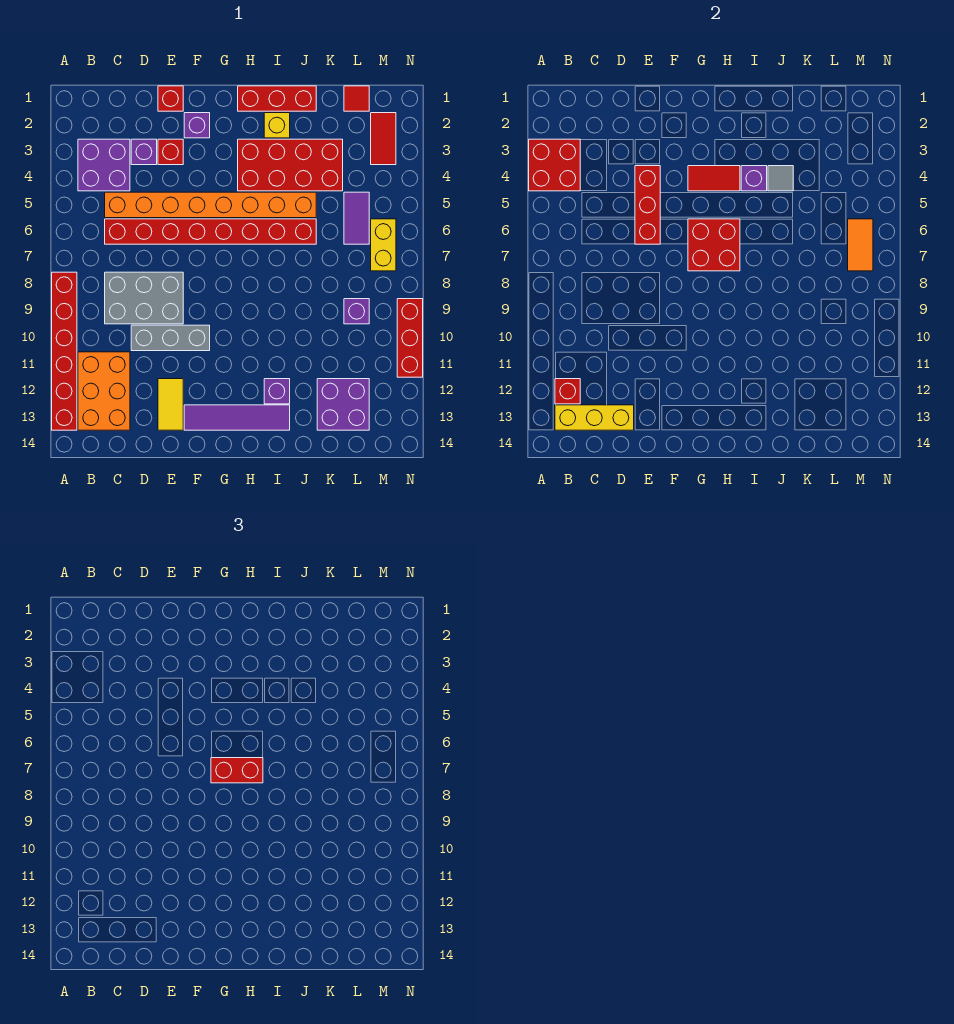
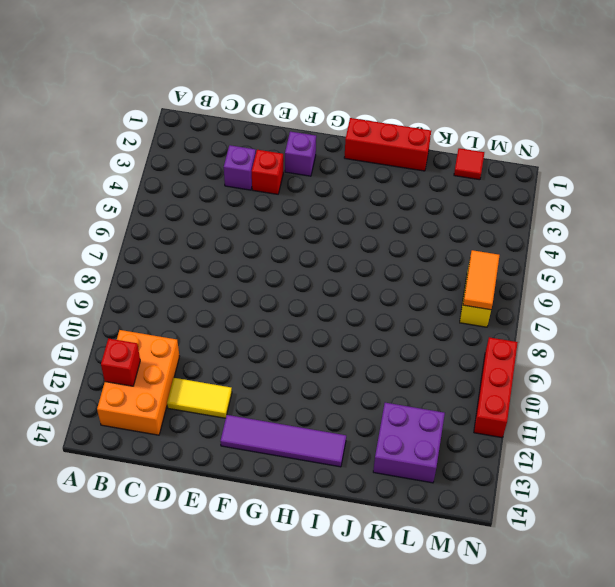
yellow 1x2 tile [167,378,232,418] -> yellow 1x2 tile turned to [158,379,183,430]
none -> red 1x6 brick [52,272,77,430]
none -> purple 2x2 brick [78,139,130,191]
none -> orange 1x8 brick [105,192,316,218]
none -> red 1x8 brick [105,219,316,244]

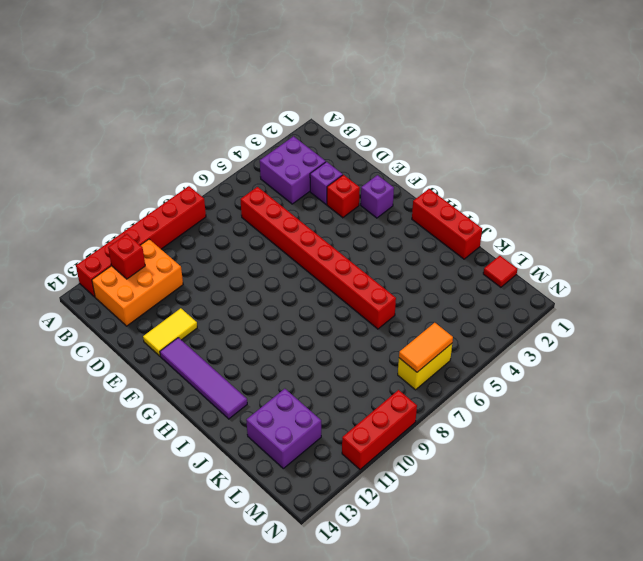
none -> orange 1x8 brick [105,192,316,218]
none -> grey 2x3 brick [105,272,183,324]
none -> grey 1x3 brick [131,325,210,351]
none -> red 1x1 brick [158,86,183,111]

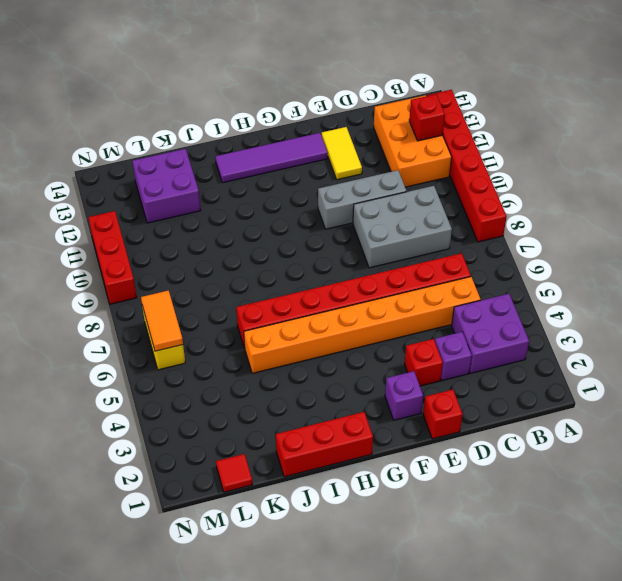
none -> red 2x4 brick [238,139,343,191]
none -> yellow 1x1 brick [264,113,290,138]
none -> purple 1x1 brick [264,379,290,404]
none -> purple 1x2 tile [344,192,369,244]

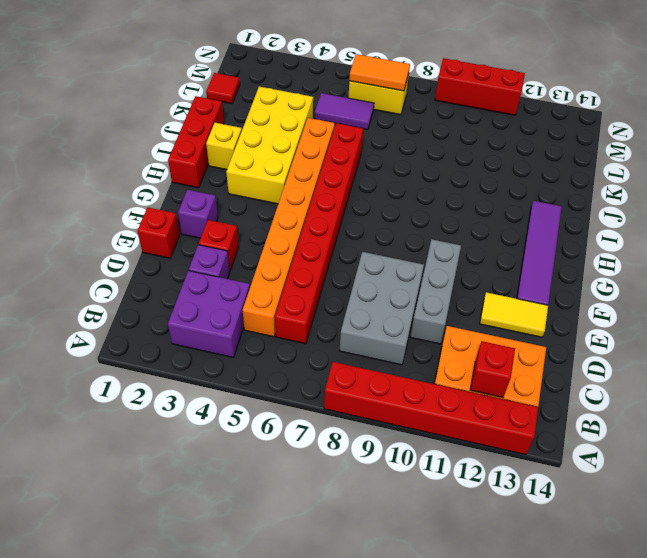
yellow 2x4 brick [226,87,313,204] -> red 2x4 brick [238,139,343,191]
none -> purple 1x1 brick [264,379,290,404]
none -> purple 2x2 brick [317,379,369,430]
none -> purple 1x1 brick [344,299,369,324]
none -> red 1x2 tile [371,113,396,165]

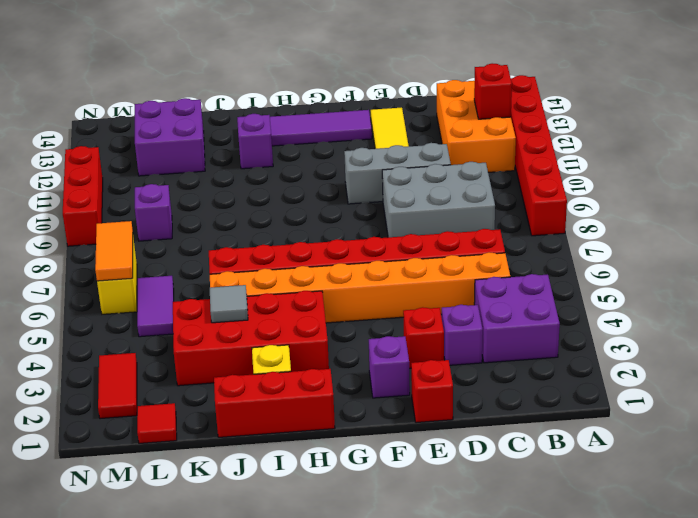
none -> red 2x2 brick [529,139,580,191]
none -> yellow 1x3 brick [555,405,634,430]
none -> red 1x3 brick [635,166,660,244]
none -> red 1x2 tile [688,166,740,191]

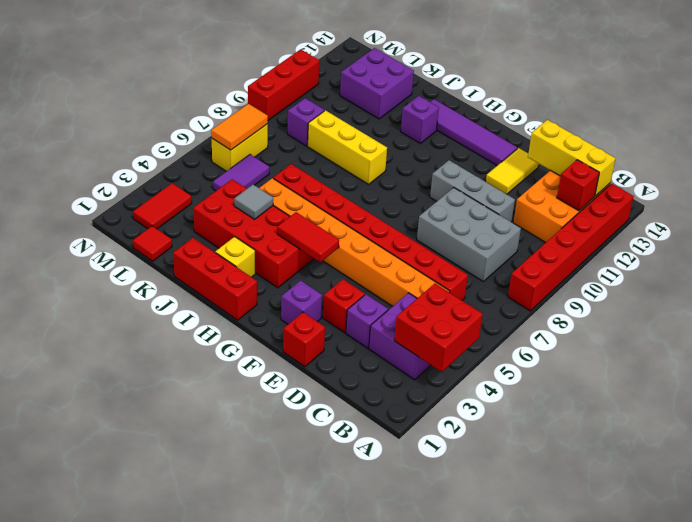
yellow 1x3 brick [308,110,387,184] -> none
none -> red 1x3 brick [635,166,660,244]
none -> red 2x2 brick [688,219,740,271]
none -> purple 1x1 brick [741,166,767,191]
none -> red 1x2 brick [211,758,263,783]

